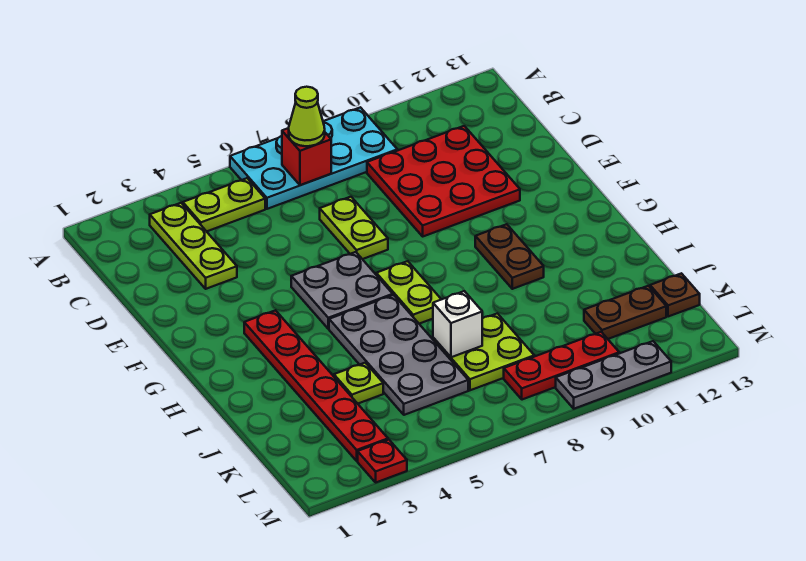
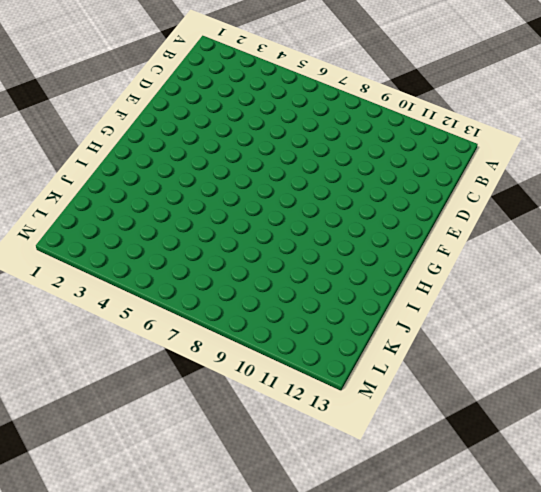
none -> cyan 2x4 plate [230,107,397,209]
none -> lime 1x3 plate [150,203,237,289]
none -> lime 1x2 plate [183,178,265,231]

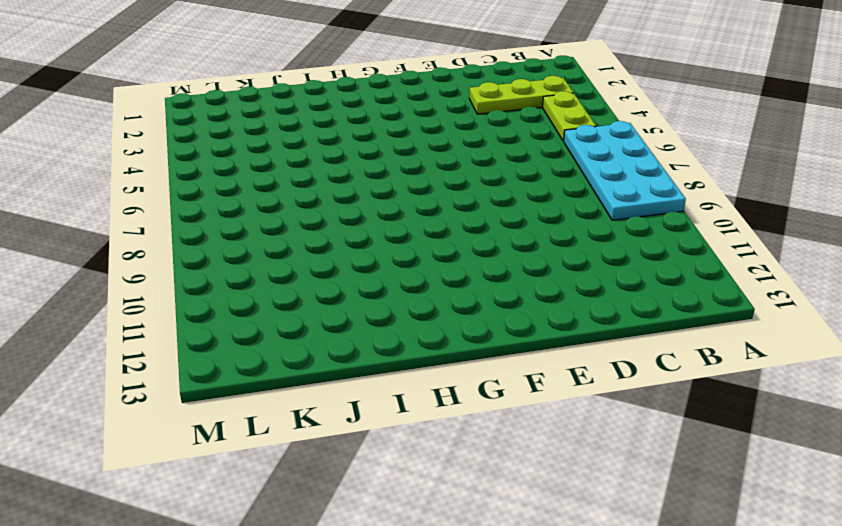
none -> red 3x3 plate [367,126,520,236]
none -> lime 1x2 plate [320,197,388,259]
none -> grey 2x2 plate [291,252,393,329]

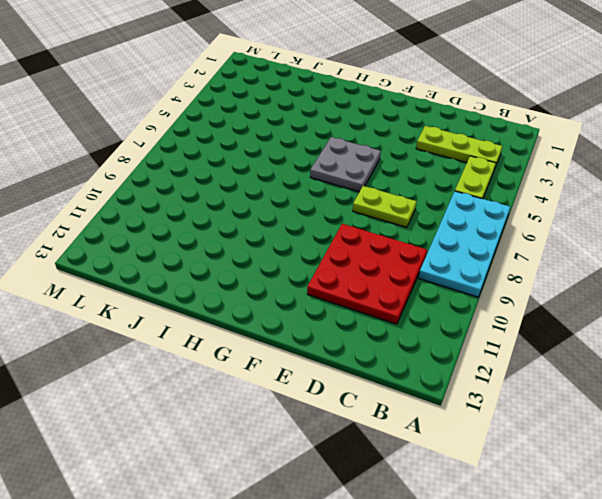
none -> red 1x6 plate [244,310,388,461]
none -> lime 1x2 plate [376,261,441,324]
none -> brown 1x2 plate [475,224,544,289]

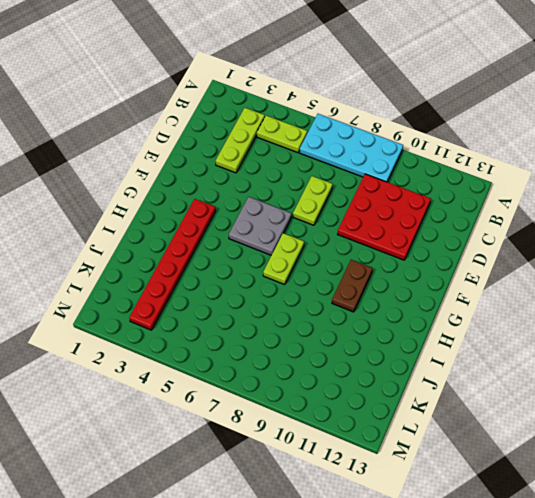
none -> grey 2x4 plate [329,295,468,415]
none -> lime 1x1 plate [334,363,383,404]
none -> lime 2x2 plate [433,313,534,390]

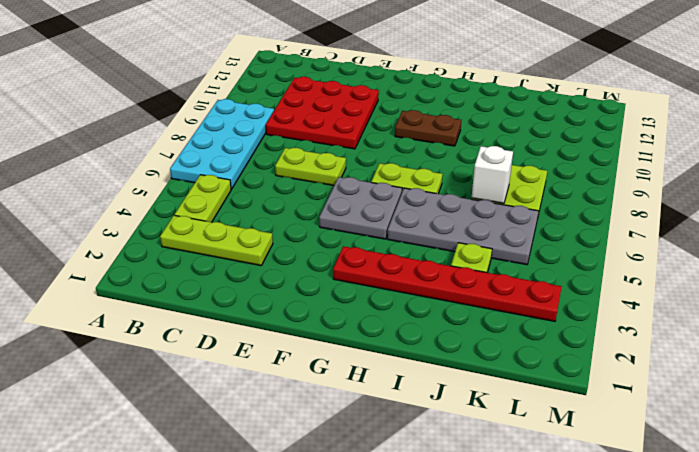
none -> brown 1x2 plate [584,286,666,339]
none -> brown 1x1 plate [650,273,700,317]
none -> red 1x3 plate [504,332,619,400]

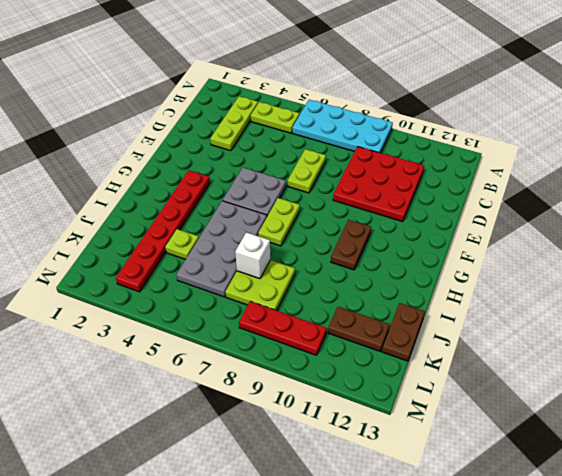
brown 1x2 plate [382,303,425,361] -> brown 1x1 plate [650,273,700,317]
none -> red 1x1 plate [358,440,407,482]
none -> grey 1x3 plate [556,341,671,409]
none -> red 1x1 brick [282,128,331,185]

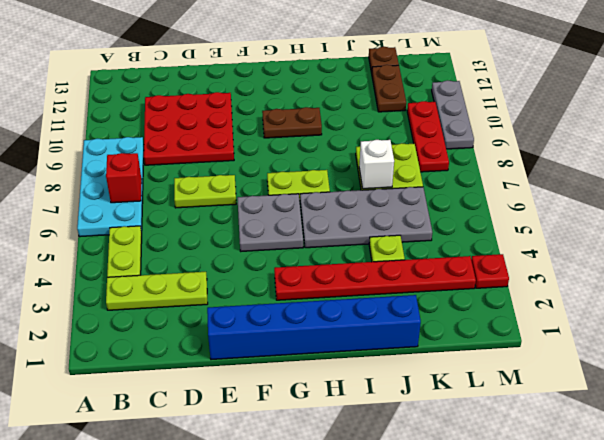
blue 1x6 brick [207,295,421,360] -> none
none -> lime 1x1 cone [289,87,325,146]

